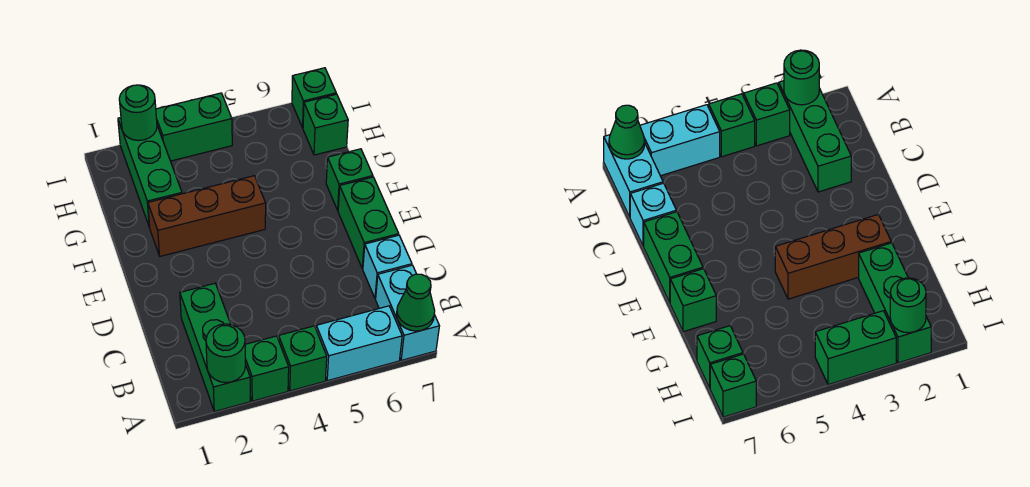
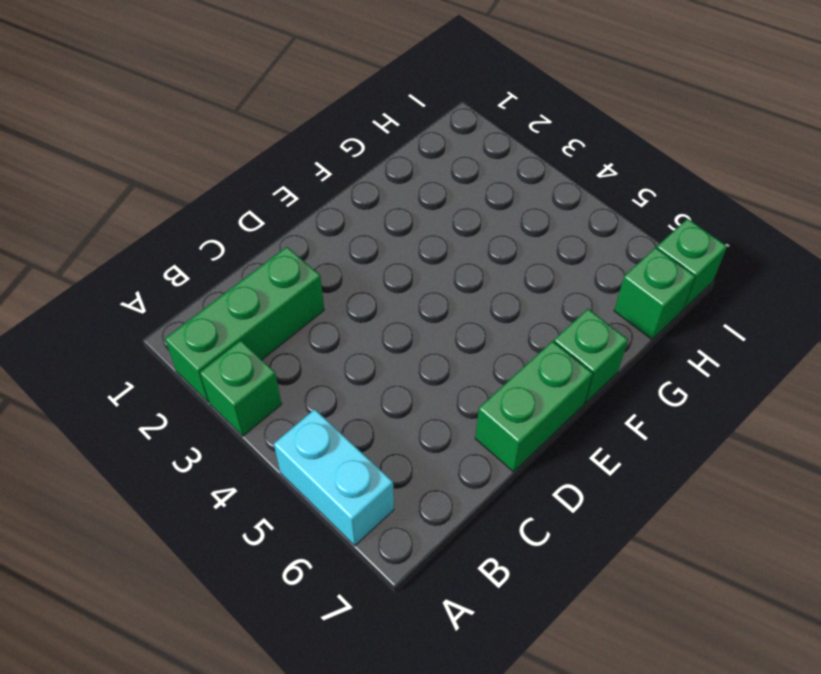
none -> green 1x1 brick [278,326,327,391]
none -> cyan 1x2 brick [376,265,439,360]
none -> cyan 1x1 brick [363,235,412,299]

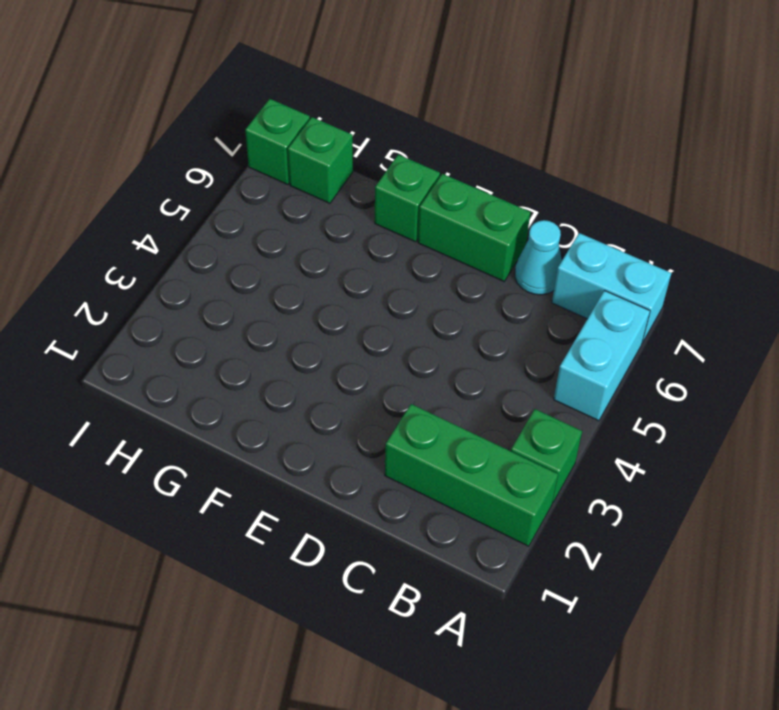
cyan 1x1 cone [515,220,562,295] -> cyan 1x1 brick [363,235,412,299]
none -> green 1x1 brick [278,326,327,391]
none -> brown 1x3 brick [148,176,266,256]
none -> green 1x3 brick [118,118,182,227]

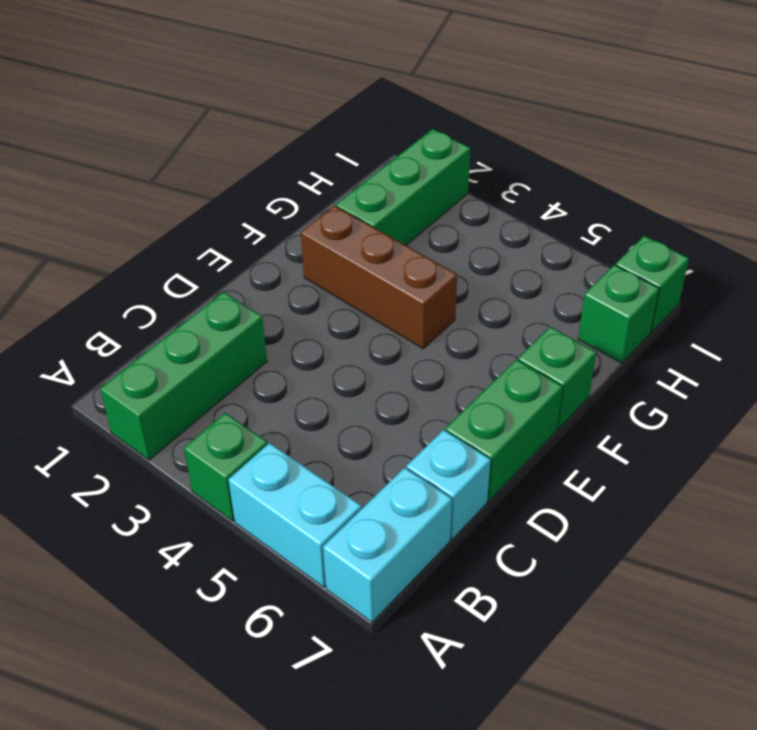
none -> green 1x1 brick [245,336,289,401]
none -> green 1x2 brick [156,93,232,161]
none -> green 1x1 round brick [206,324,245,383]

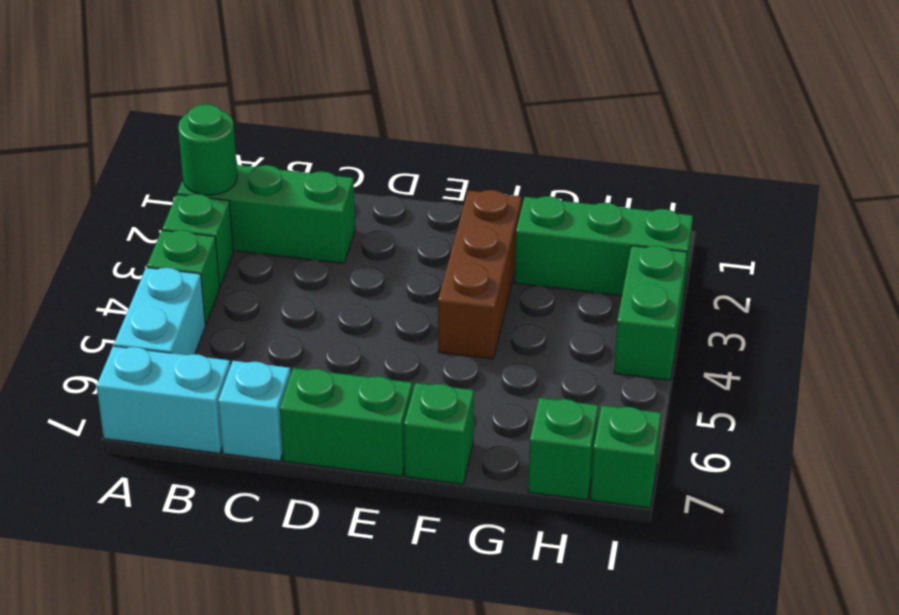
none -> green 1x1 cone [397,274,435,331]
none -> green 1x1 round brick [119,85,157,141]

